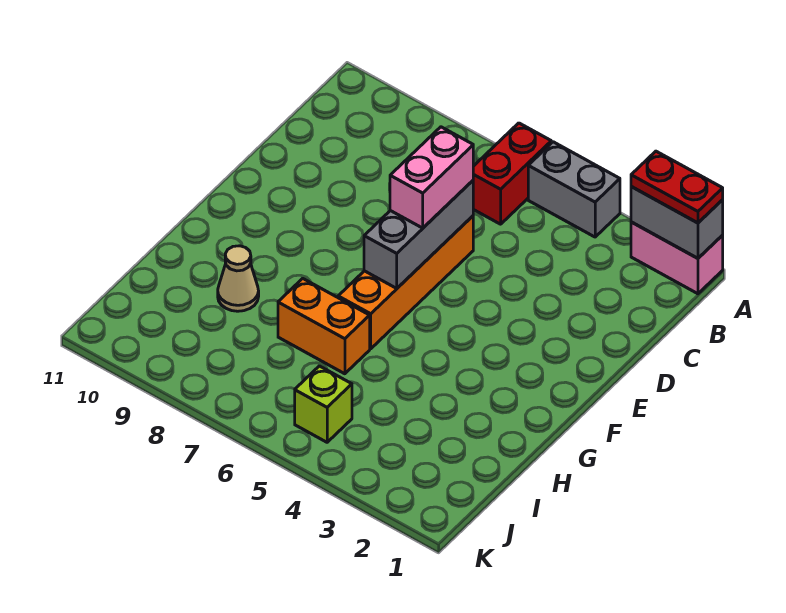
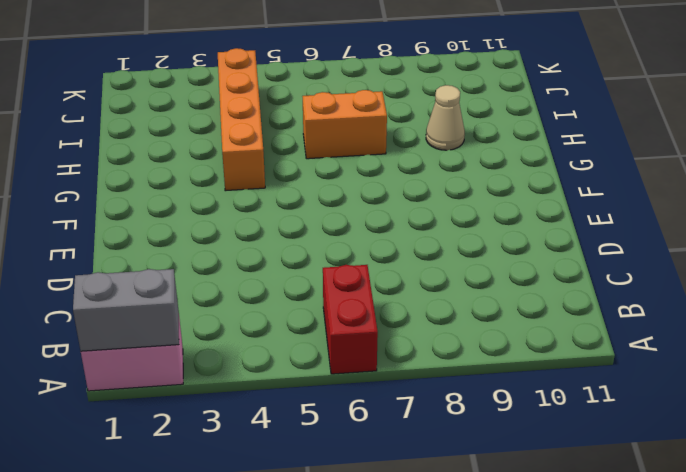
orange 1x4 brick [218,48,265,191] -> orange 1x4 brick moved to [338,216,473,349]
none -> grey 1x2 brick [528,142,620,237]
none -> lime 1x1 brick [295,366,352,442]

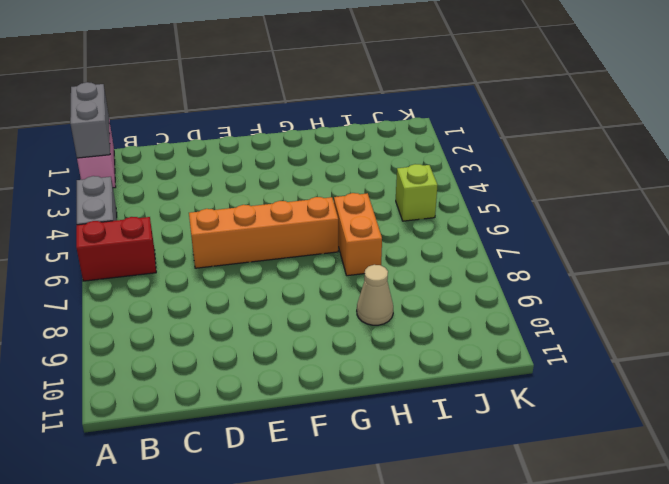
none -> grey 1x3 brick [364,181,473,288]
none -> red 1x2 plate [631,151,723,223]

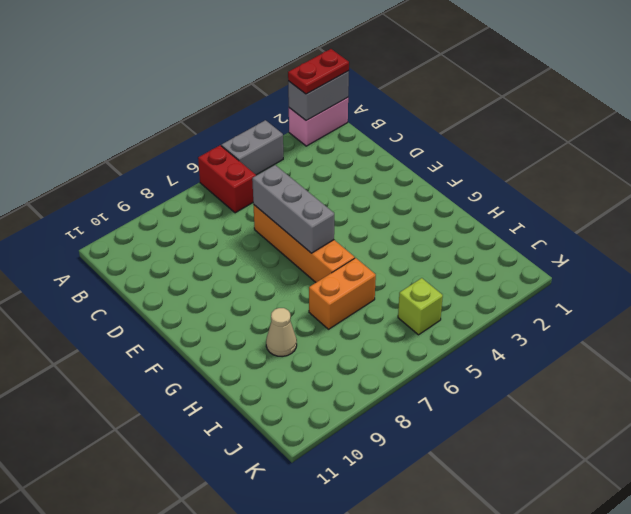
none -> pink 1x2 brick [390,127,473,228]

